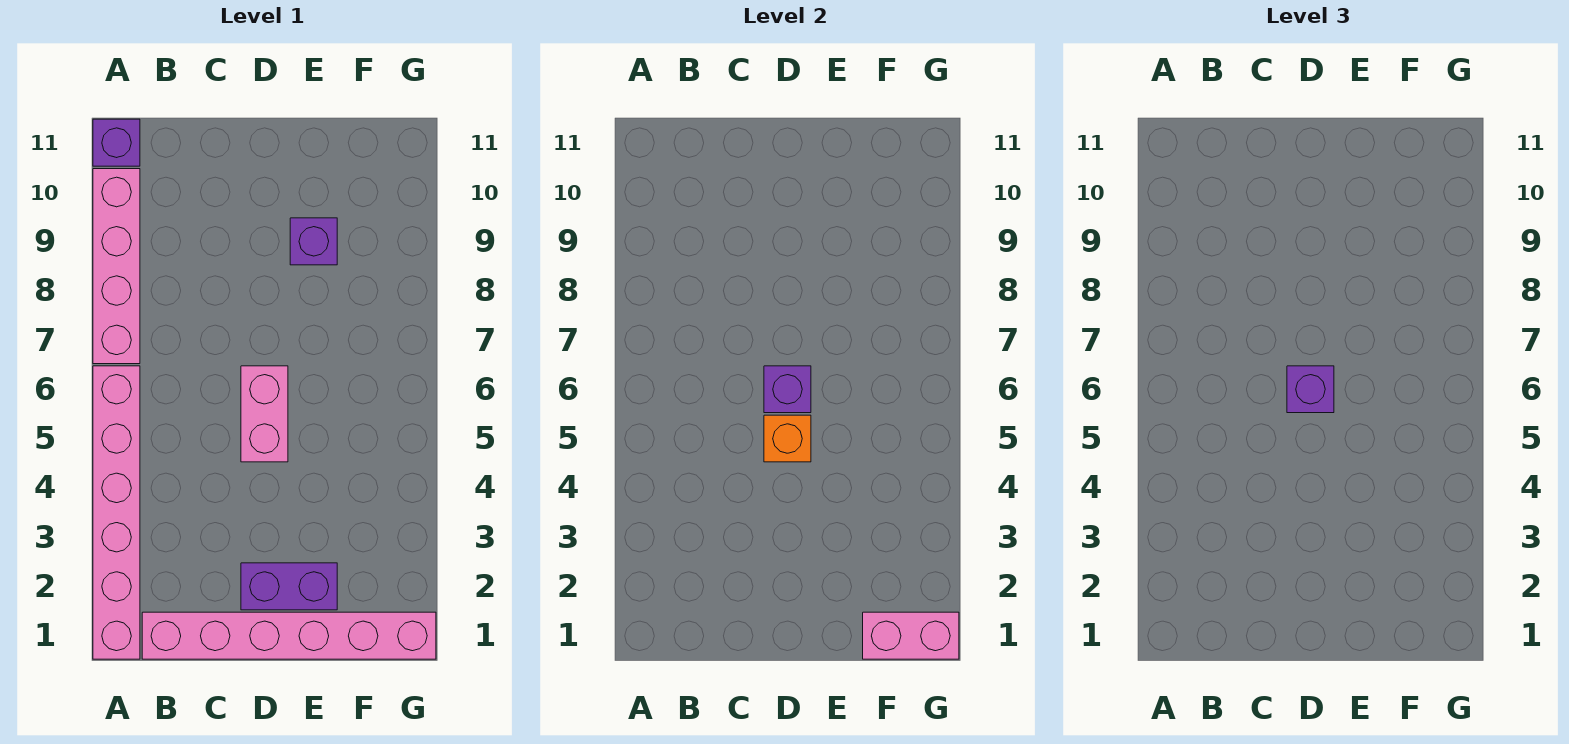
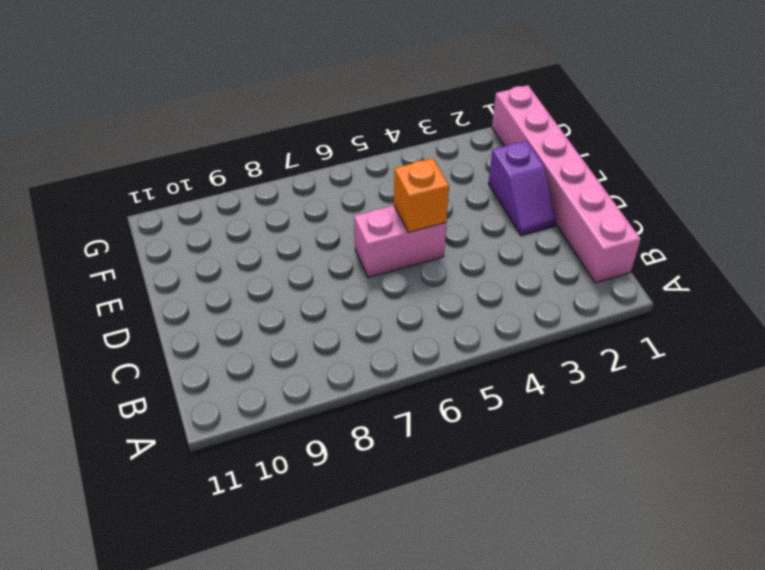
purple 1x2 slope [488,141,556,235] -> purple 1x2 brick [241,563,337,610]
none -> pink 1x6 brick [93,366,140,659]
none -> pink 1x4 brick [93,169,140,364]

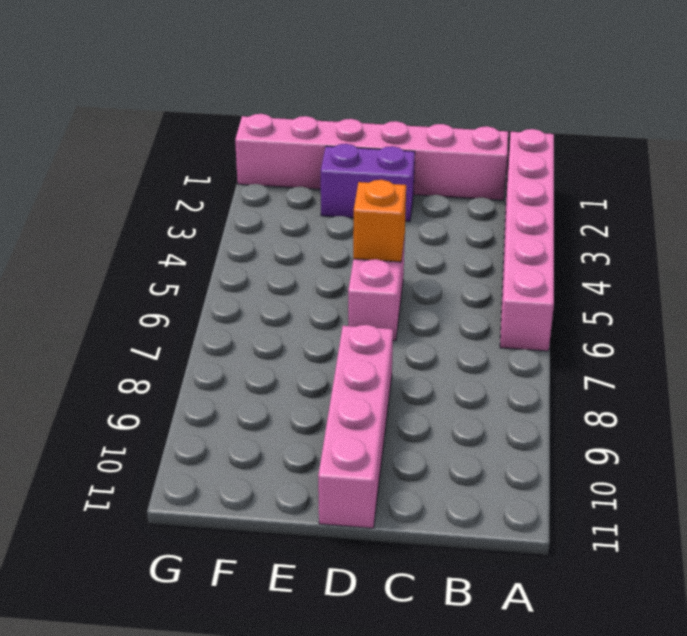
pink 1x4 brick [318,325,393,528] -> pink 1x4 brick moved to [93,169,140,364]
none -> purple 1x1 brick [93,119,140,166]
none -> purple 1x1 brick [290,218,337,265]

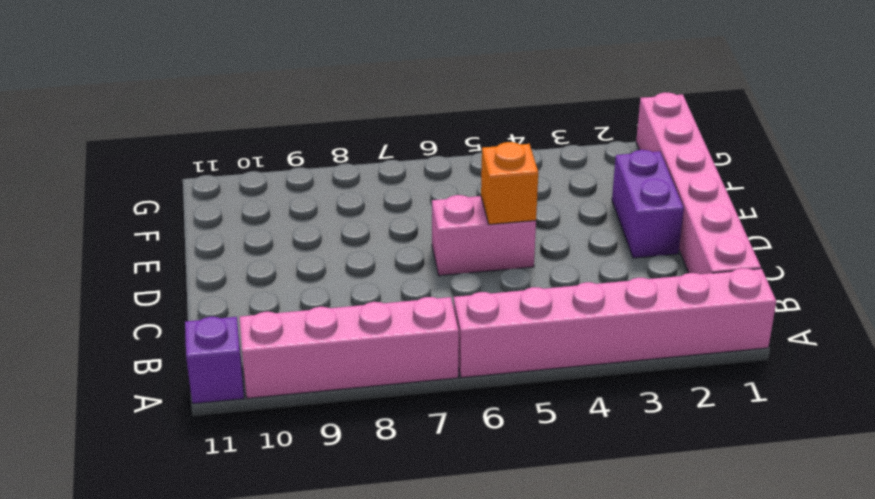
none -> purple 1x1 brick [290,218,337,265]
none -> purple 1x1 brick [764,366,811,413]

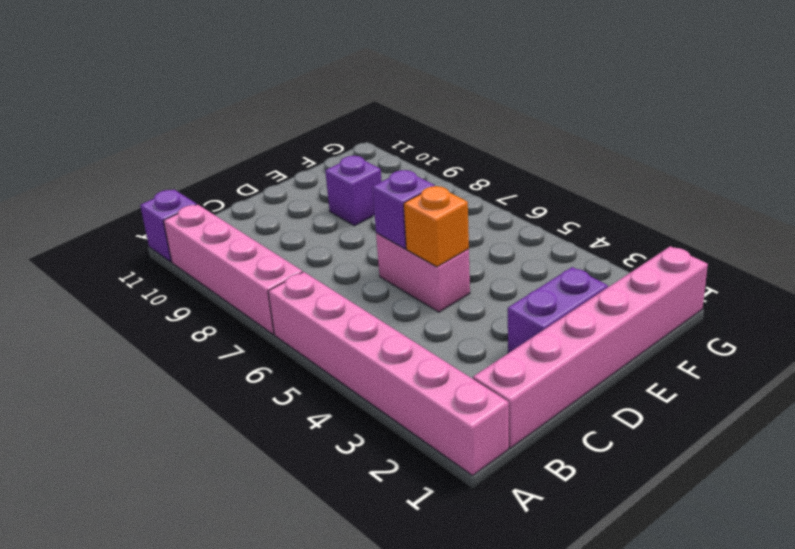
none -> pink 1x2 brick [863,612,959,659]
none -> purple 1x1 brick [1287,366,1334,413]

